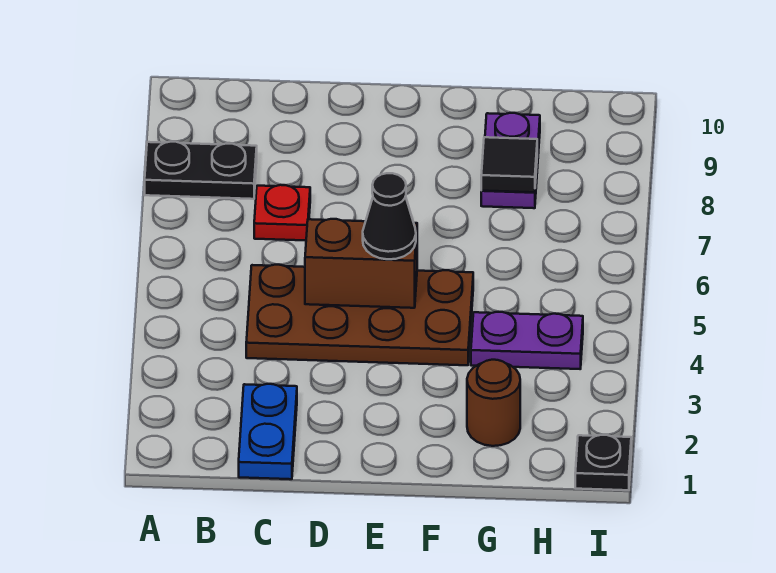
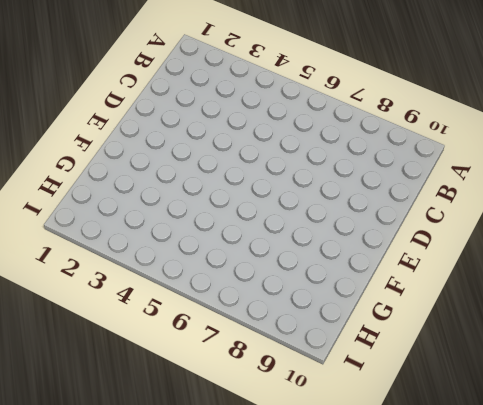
none -> black 1x2 plate [145,142,257,199]
none -> blue 1x2 plate [239,384,297,479]

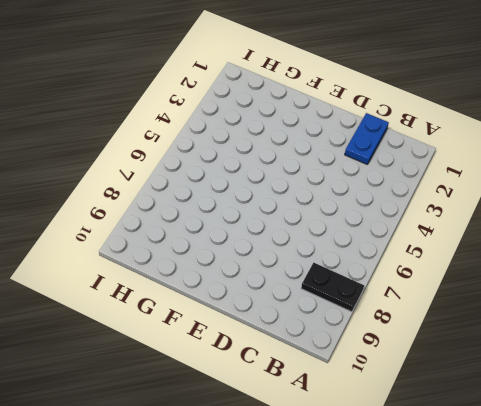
none -> brown 2x4 plate [246,265,473,365]
none -> red 1x1 plate [254,185,310,241]

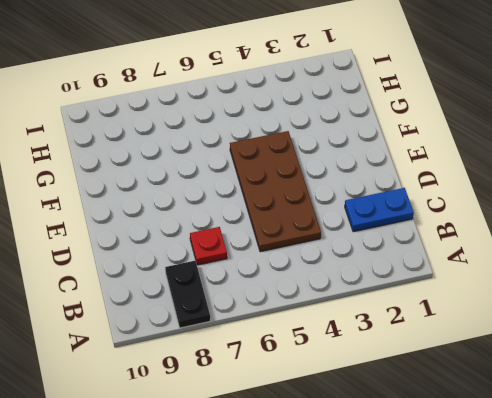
none -> brown 1x1 round brick [467,360,520,446]
none -> purple 1x2 plate [471,312,583,369]

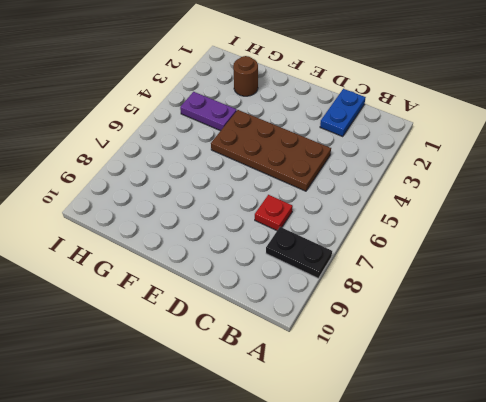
none -> purple 1x2 plate [481,113,540,208]
none -> black 1x1 plate [575,435,631,490]

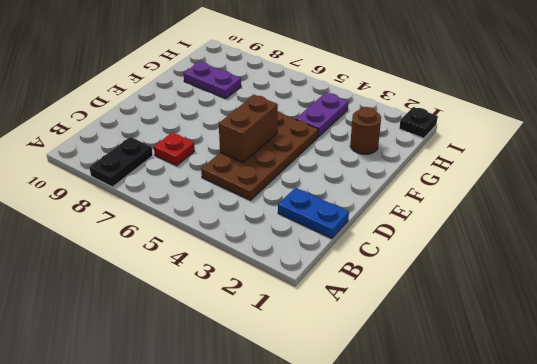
none -> black 1x1 tile [481,137,537,192]
none -> black 1x1 cone [363,173,416,259]

